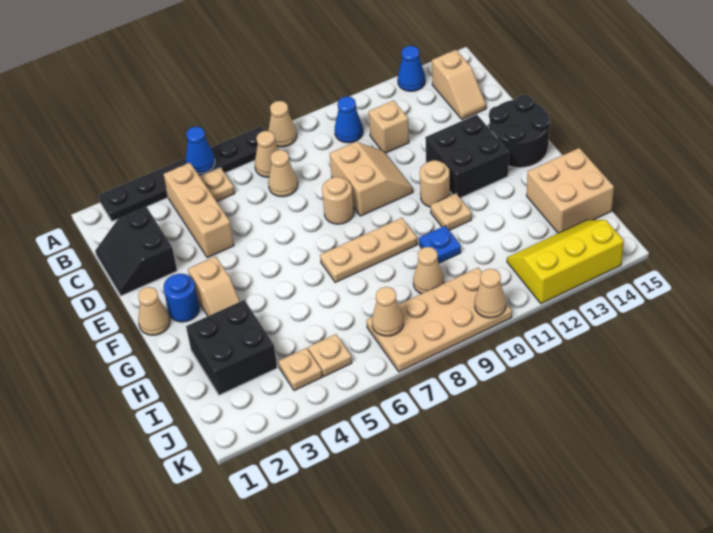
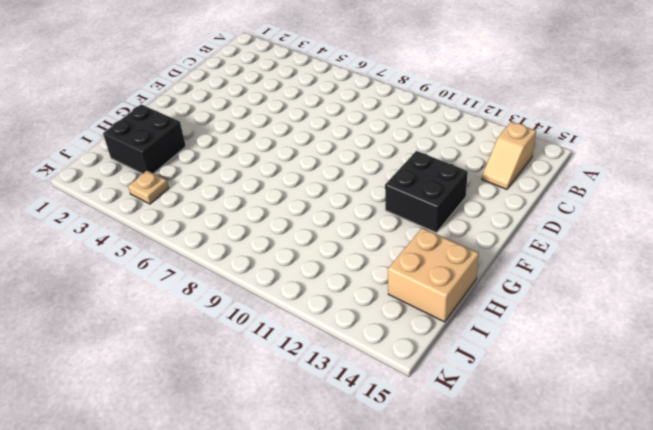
none -> black 1x6 plate [99,126,265,221]
none -> tan 1x1 cone [268,101,297,147]
none -> blue 1x1 cone [398,46,425,91]
none -> tan 1x3 brick [164,163,234,258]

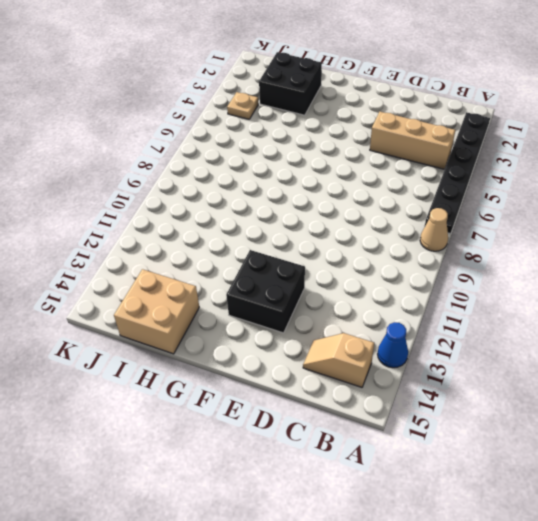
none -> tan 1x1 plate [200,168,235,201]
none -> tan 1x1 cone [255,131,278,177]
none -> blue 1x1 cone [335,97,363,143]
none -> black 2x2 slope [95,207,177,296]

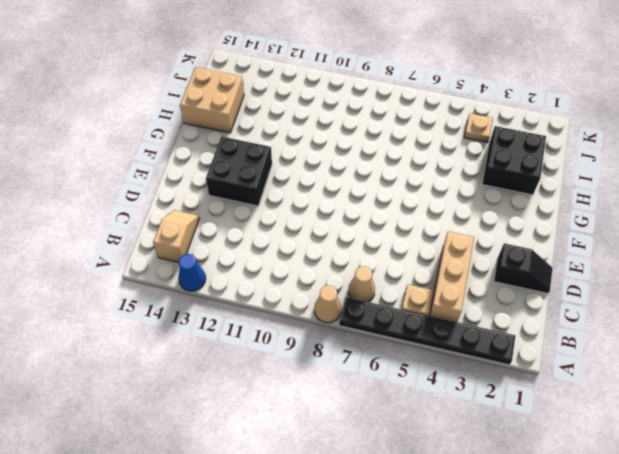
black 1x2 slope [494,243,553,293] -> black 2x2 slope [95,207,177,296]
none -> blue 1x1 cone [335,97,363,143]
none -> tan 1x1 cone [268,150,298,197]
none -> tan 1x1 brick [369,100,409,153]
none -> tan 2x2 slope [330,142,413,216]

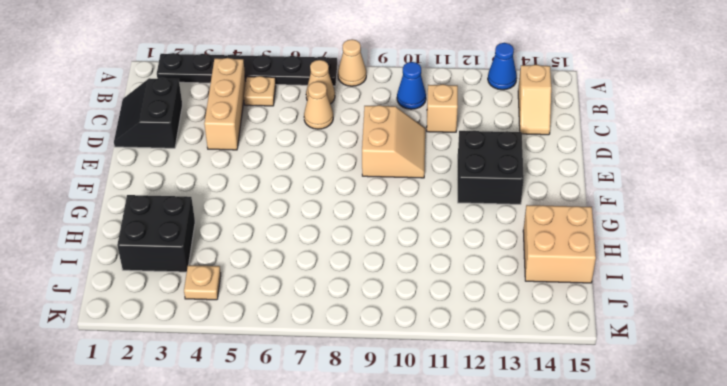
none -> tan 1x1 round brick [322,177,354,224]
none -> black 2x2 round brick [489,95,550,168]
none -> tan 1x1 cone [138,287,170,335]
none -> blue 1x1 round brick [163,274,199,322]

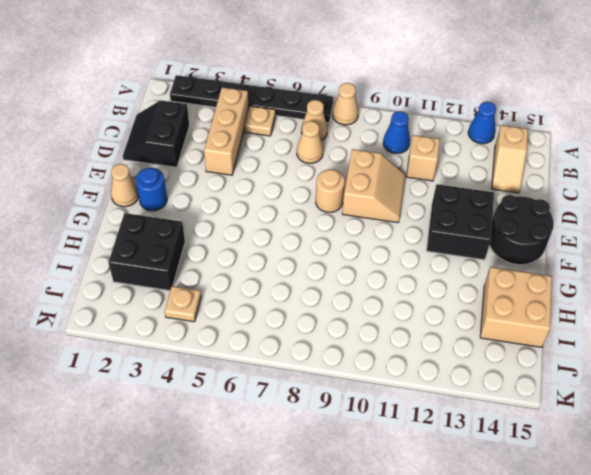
none -> tan 1x2 slope [188,256,240,316]
none -> tan 1x1 round brick [420,160,450,207]
none -> tan 1x3 plate [320,218,417,283]
none -> tan 1x1 plate [430,193,471,230]

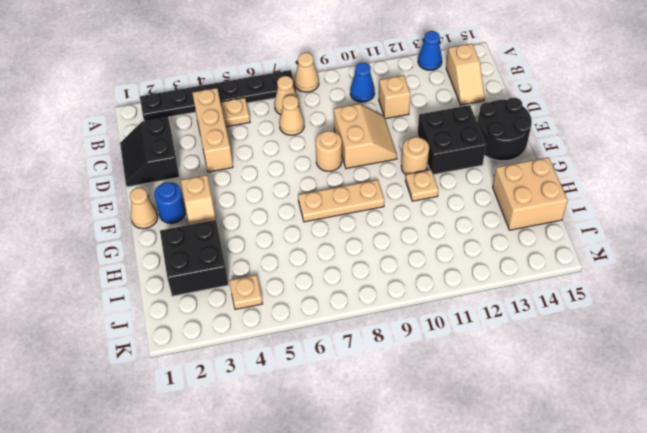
none -> blue 1x1 plate [419,226,461,263]
none -> tan 1x1 cone [413,247,444,294]
none -> tan 1x1 plate [308,334,352,376]
none -> tan 2x4 plate [367,268,512,372]

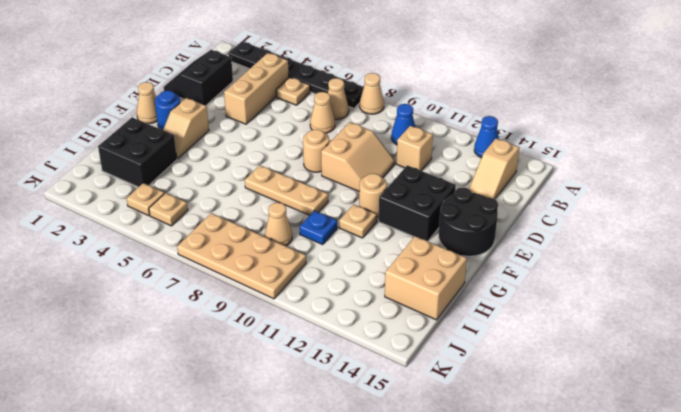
none -> yellow 2x3 slope [507,220,624,304]
none -> blue 1x1 cone [186,127,215,173]
none -> tan 1x1 cone [372,287,403,336]
none -> tan 1x1 cone [475,269,506,318]

